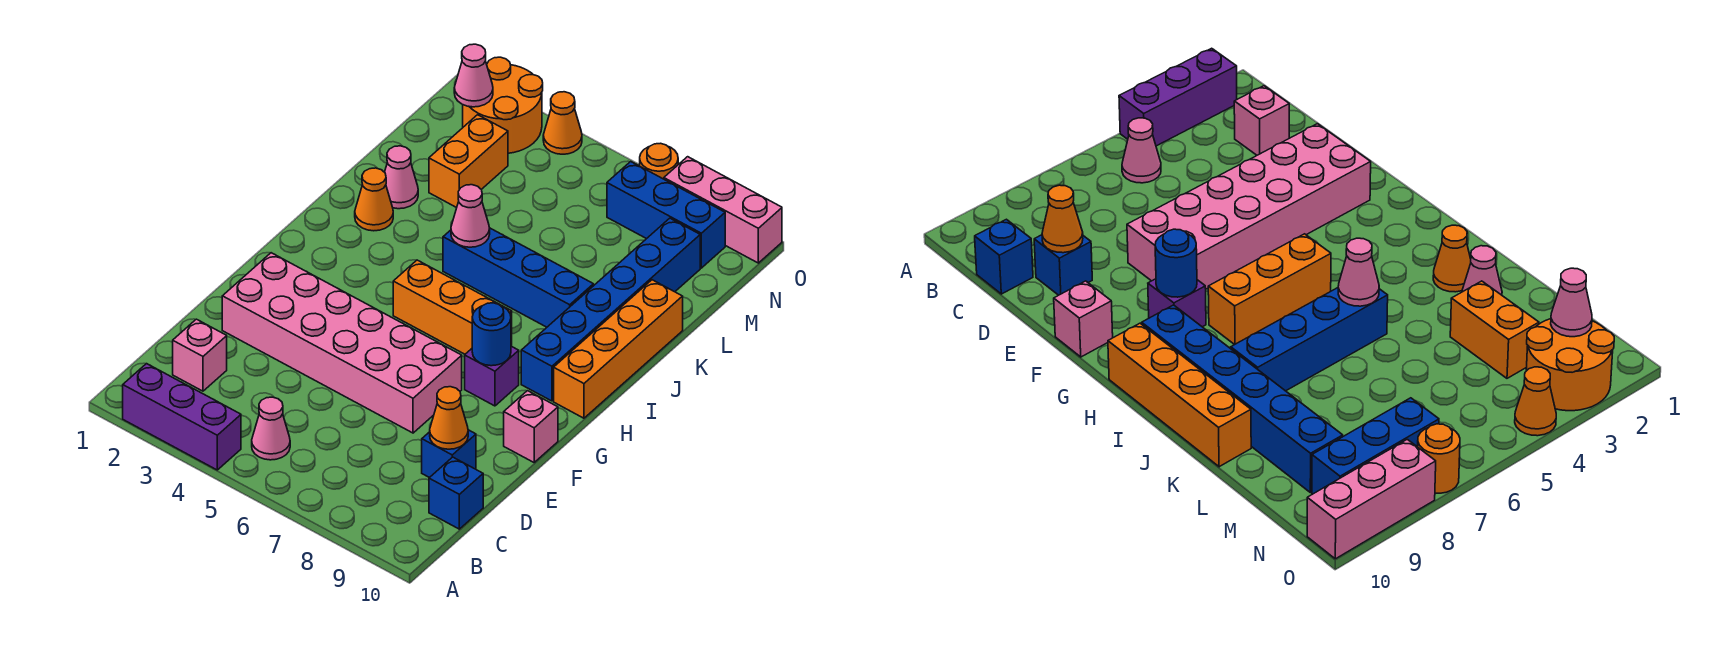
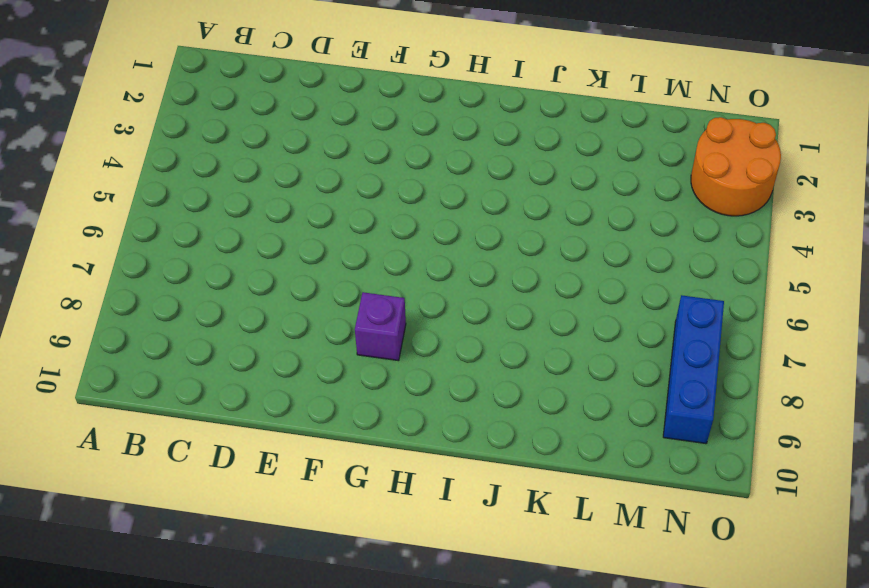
none -> purple 1x3 brick [123,364,241,470]
none -> pink 1x1 cone [252,397,290,460]
none -> pink 1x1 brick [173,319,227,391]

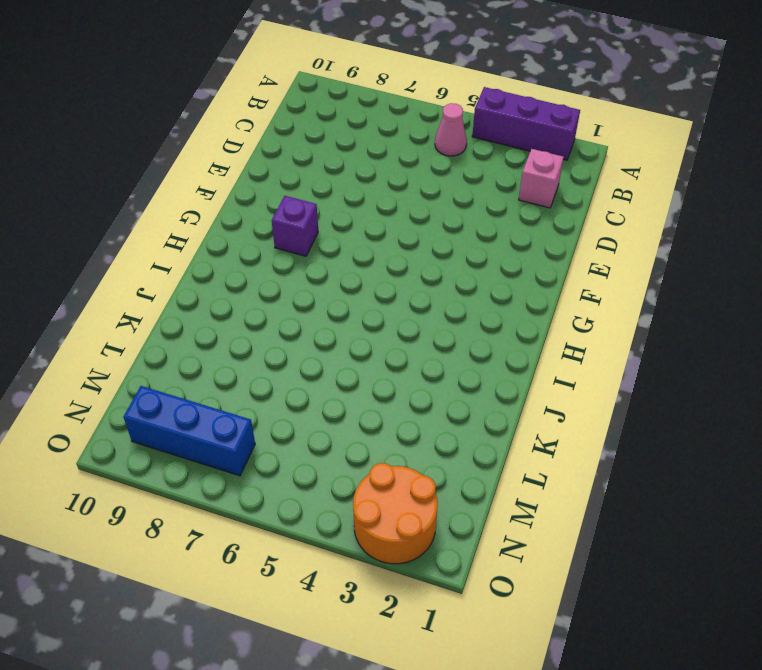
none -> blue 1x1 brick [429,457,483,529]
none -> blue 1x1 brick [422,430,476,478]
none -> pink 2x6 brick [222,253,462,433]

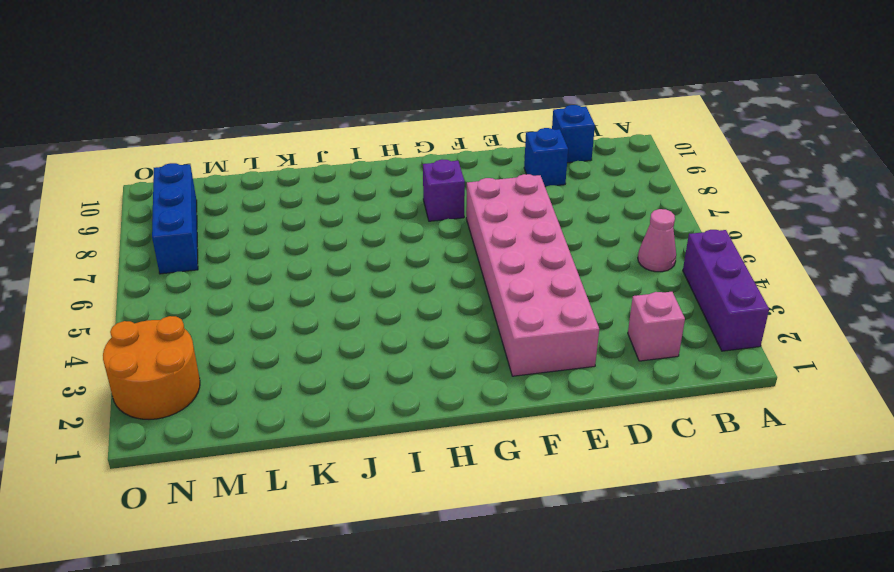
none -> pink 1x1 brick [504,391,558,462]
none -> orange 1x3 brick [393,260,512,354]
none -> blue 1x6 brick [521,218,700,401]

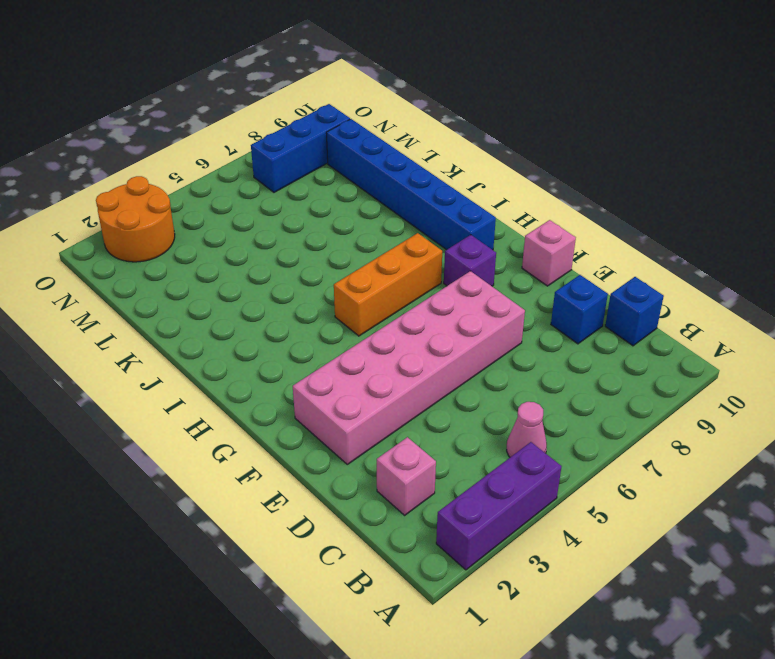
none -> orange 1x4 brick [554,280,683,418]
none -> orange 1x1 cone [355,168,393,231]
none -> blue 1x4 brick [443,228,593,327]

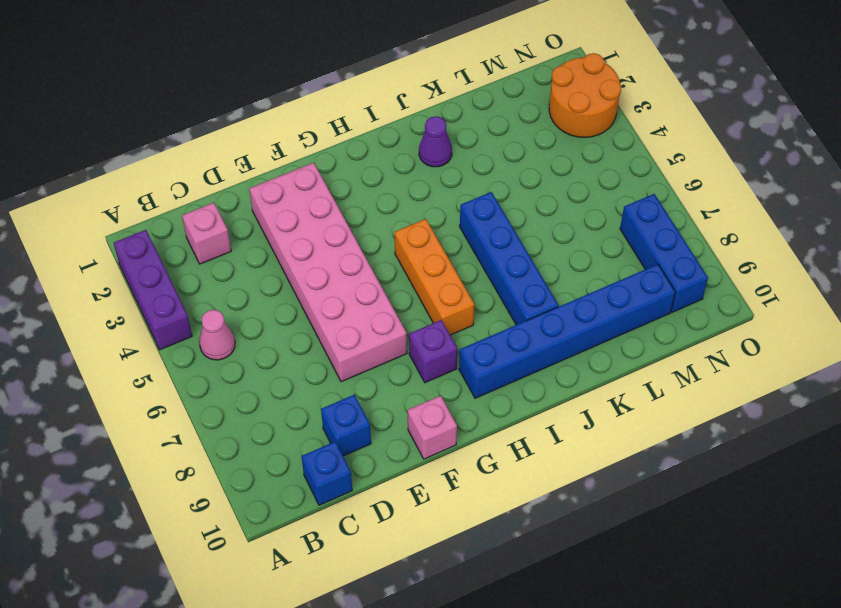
purple 1x1 cone [419,116,452,167] -> orange 1x1 cone [355,168,393,231]
none -> orange 1x4 brick [554,280,683,418]
none -> pink 1x1 cone [385,146,418,209]
none -> orange 1x2 brick [429,115,508,208]

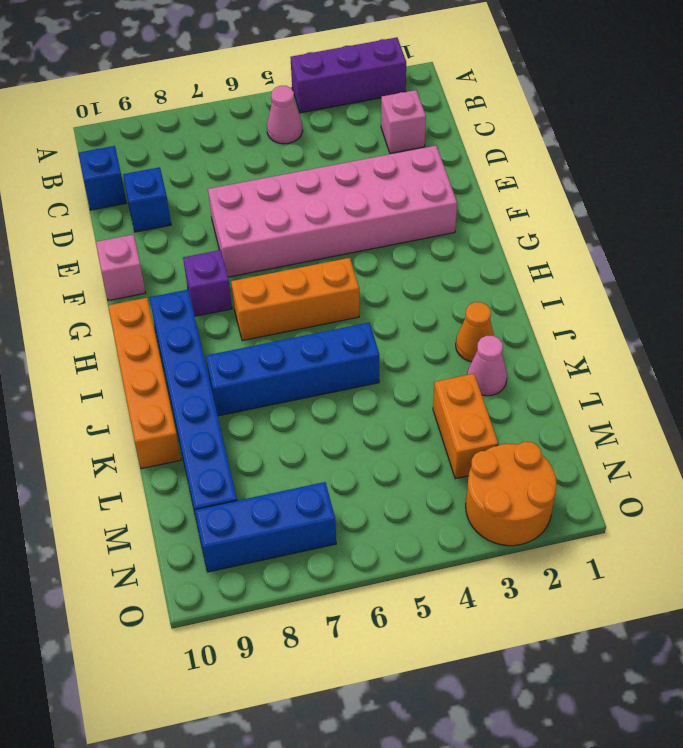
none -> orange 1x1 cone [543,92,582,154]
none -> orange 1x1 round brick [640,143,678,179]
none -> pink 1x3 brick [664,157,782,263]

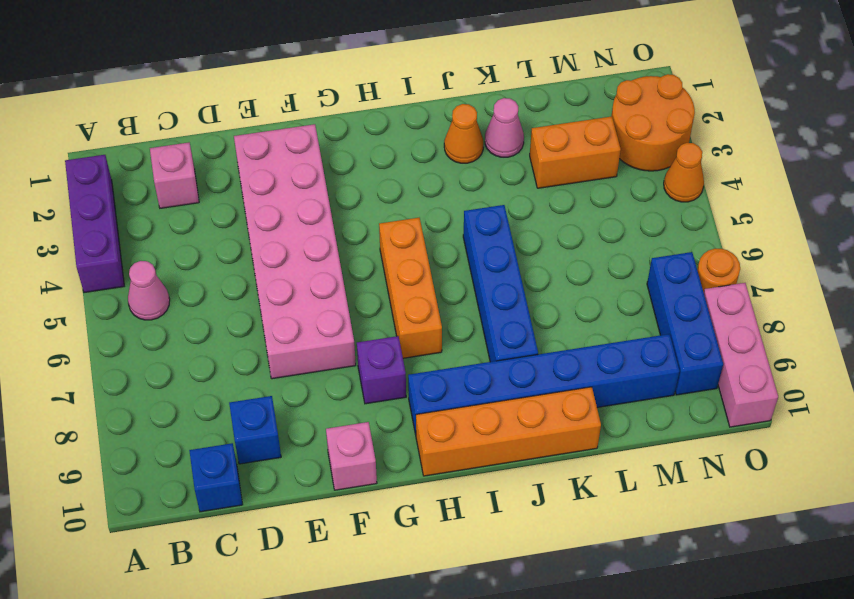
none -> orange 1x1 cone [430,387,468,449]
none -> blue 1x1 round brick [472,303,511,366]
none -> pink 1x1 cone [451,185,490,247]

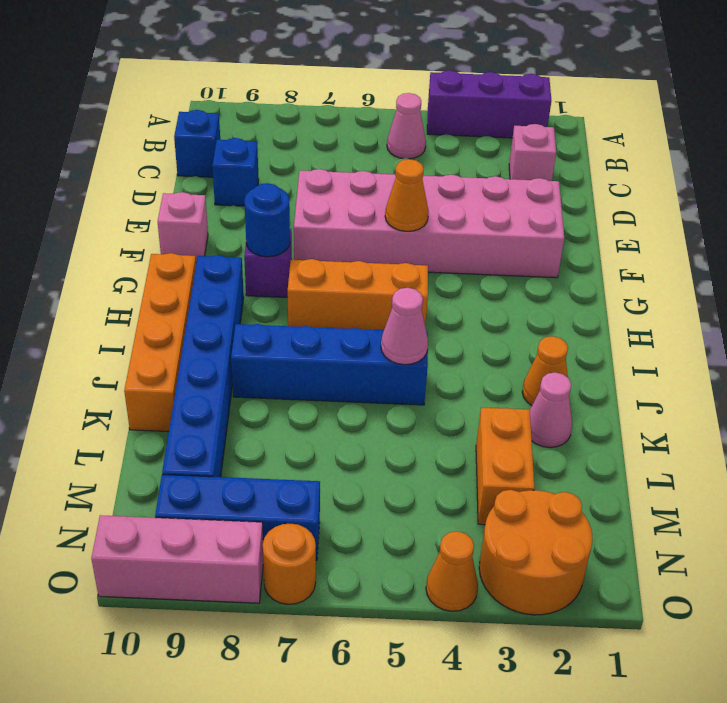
orange 1x1 cone [385,159,429,231] -> orange 1x1 cone moved to [430,387,468,449]
none -> pink 1x1 cone [454,44,493,107]

